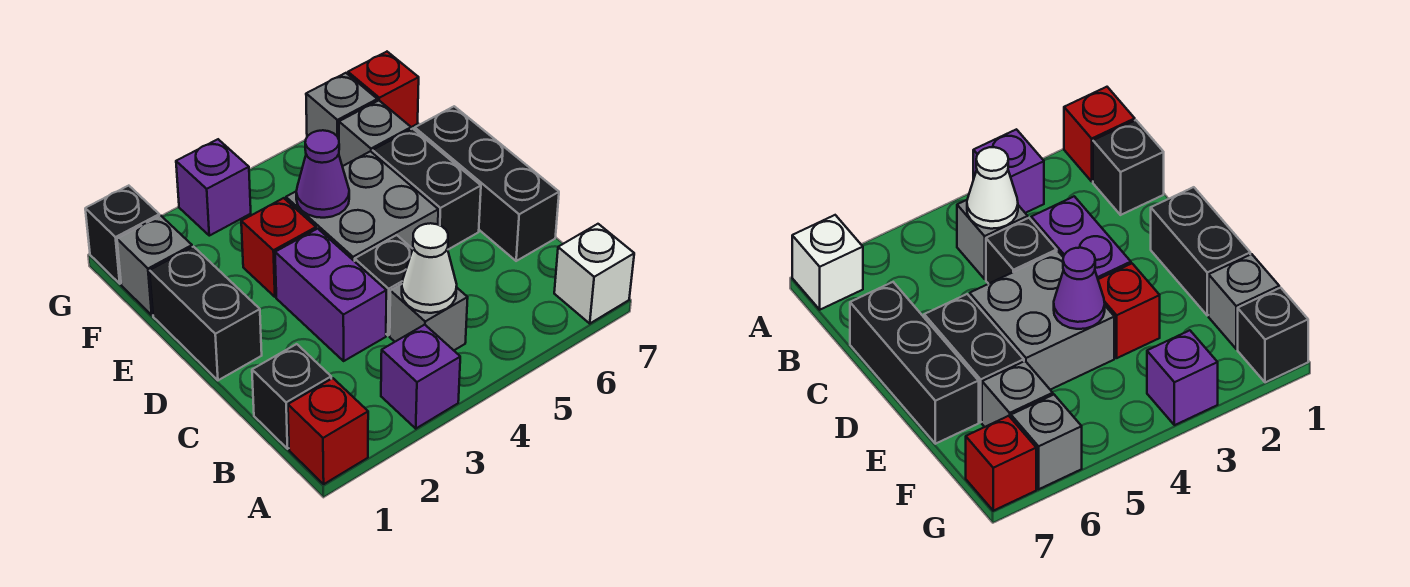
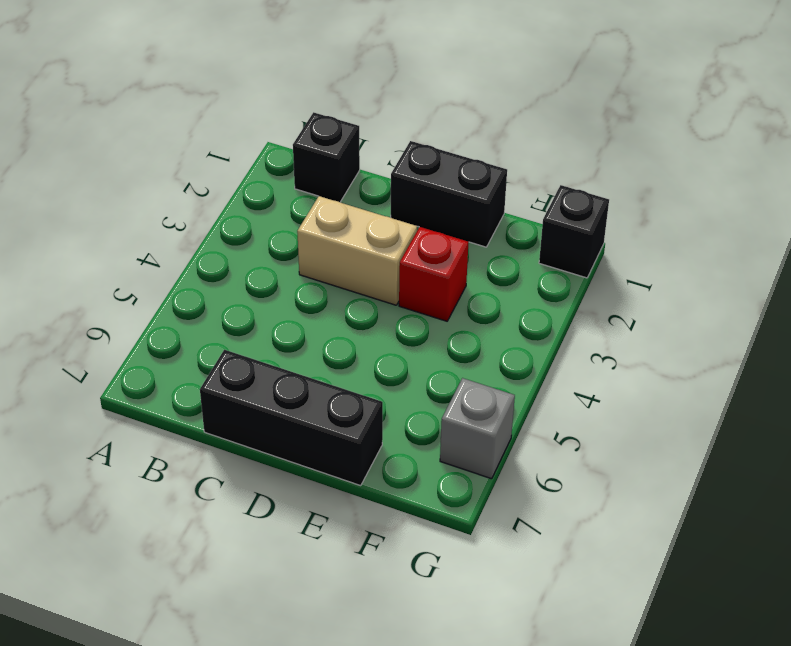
tan 1x2 brick [297,196,417,305] -> purple 1x2 brick [275,229,387,361]
none -> red 1x1 brick [288,378,368,484]
none -> purple 1x1 brick [381,325,460,429]
none -> white 1x1 brick [554,224,634,323]

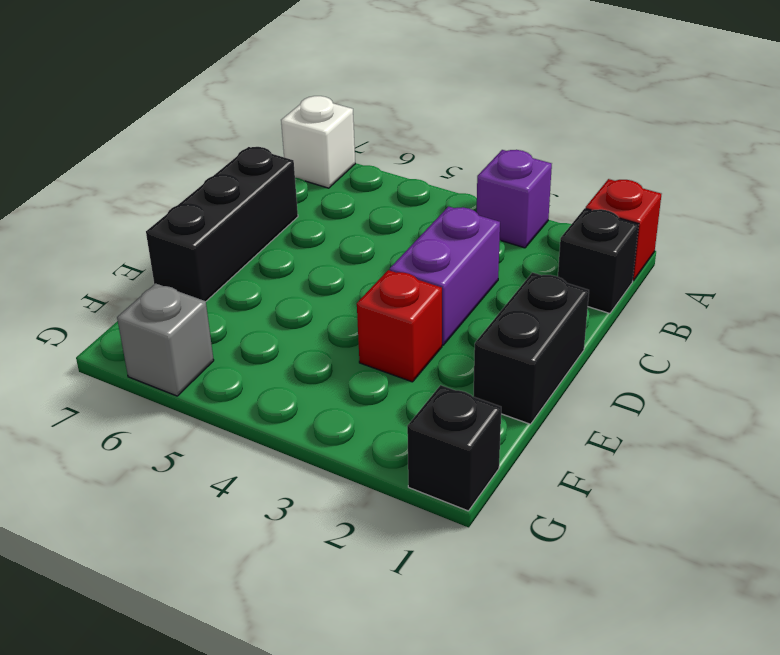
none -> grey 1x1 brick [390,284,468,350]
none -> black 1x1 brick [355,235,413,335]
none -> grey 2x2 brick [286,151,438,261]

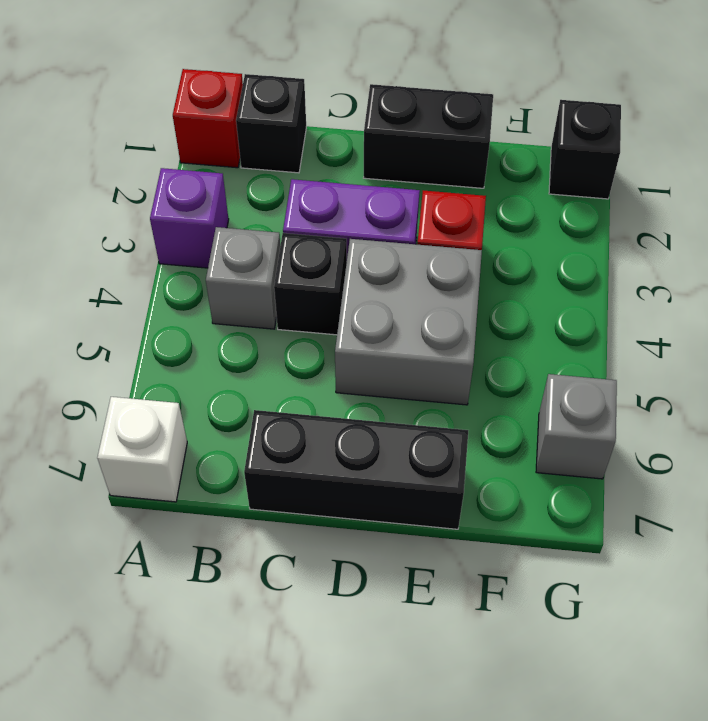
none -> black 1x2 brick [373,129,481,249]
none -> grey 1x1 brick [117,216,192,315]
none -> grey 1x1 brick [339,101,411,166]

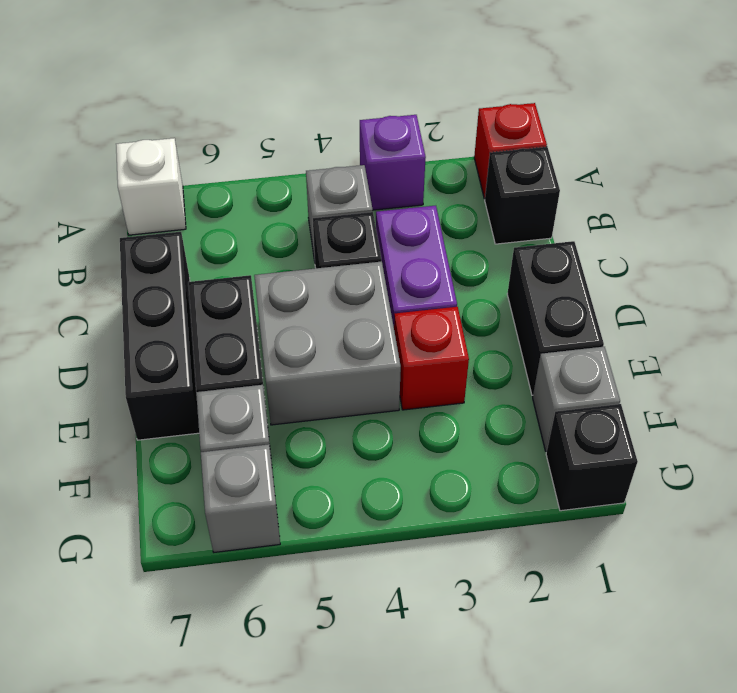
none -> purple 1x1 brick [176,139,251,236]
none -> red 1x1 brick [348,52,419,127]
none -> white 1x1 cone [402,223,457,313]

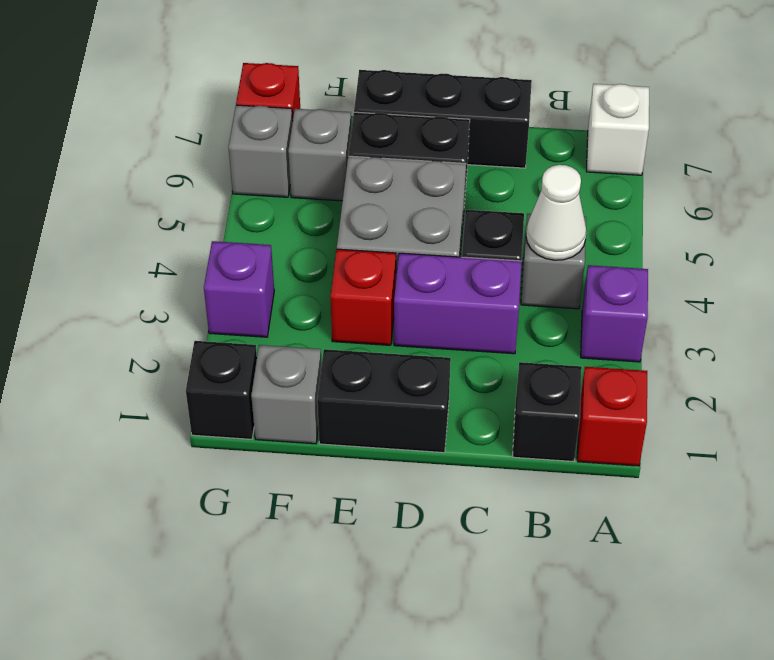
none -> purple 1x1 cone [296,130,349,218]

